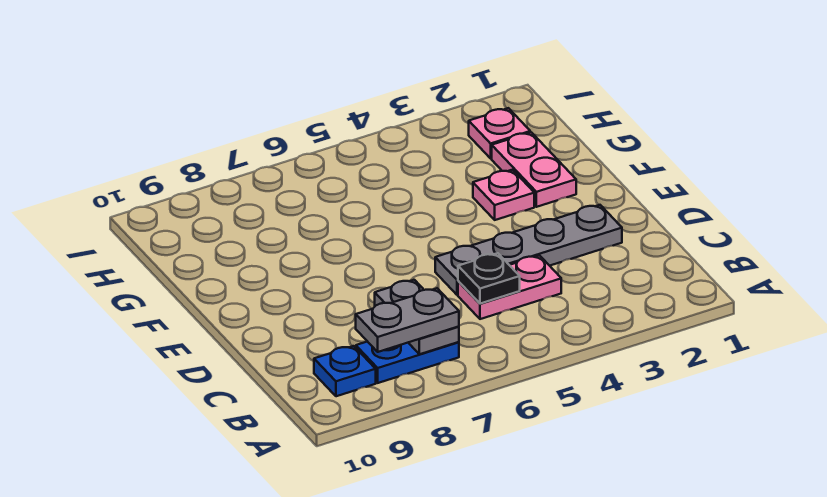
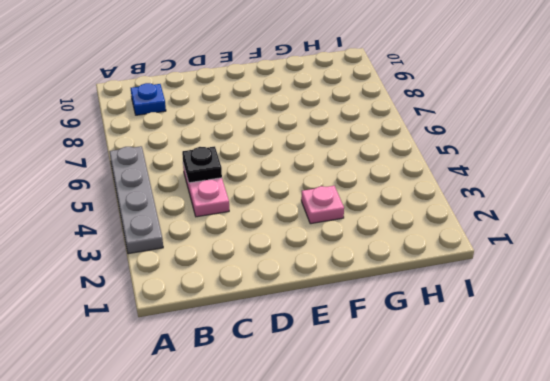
grey 1x4 plate [109,146,163,254] -> grey 1x4 plate moved to [435,205,622,295]
none -> blue 1x2 plate [356,342,459,383]
none -> pink 1x2 plate [492,132,576,207]

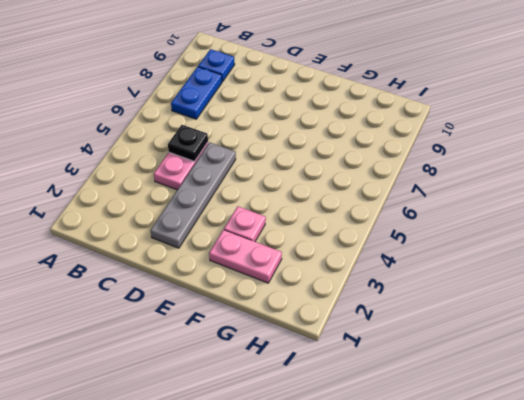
none -> pink 1x1 plate [469,108,530,158]
none -> grey 1x2 plate [375,280,459,354]

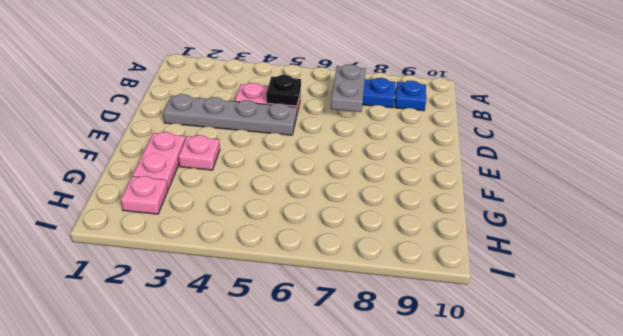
none -> grey 1x2 plate [356,288,459,352]

